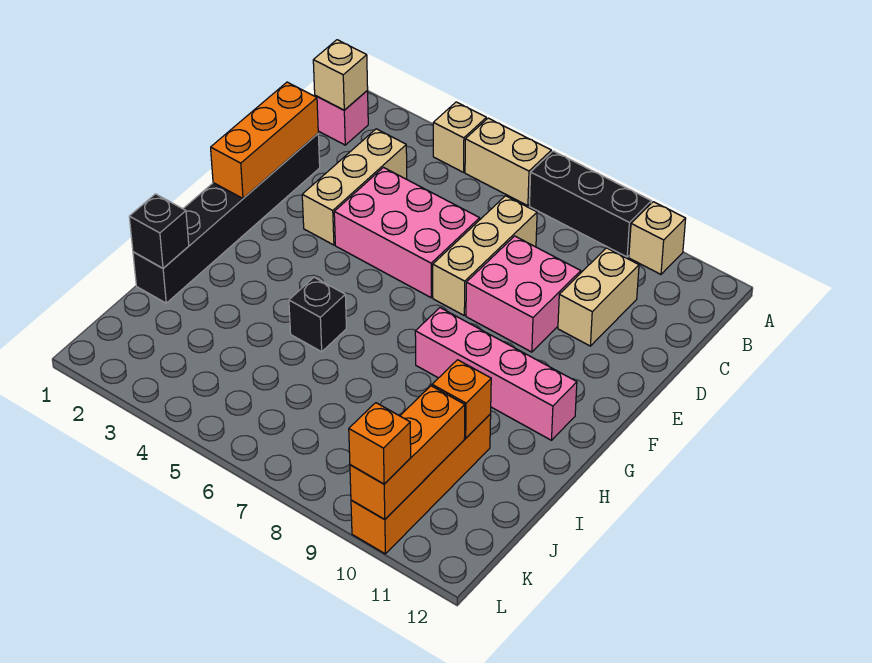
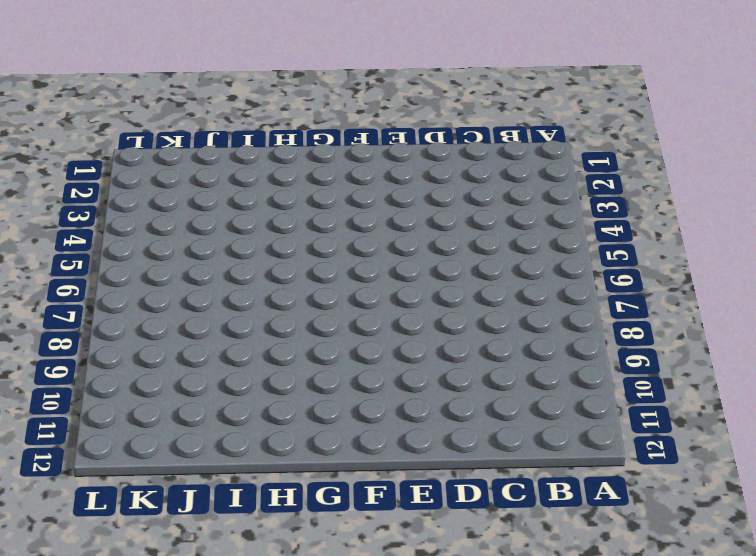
none -> tan 1x1 brick [433,102,486,172]
none -> tan 1x2 brick [465,118,551,206]
none -> black 1x3 brick [530,151,652,257]

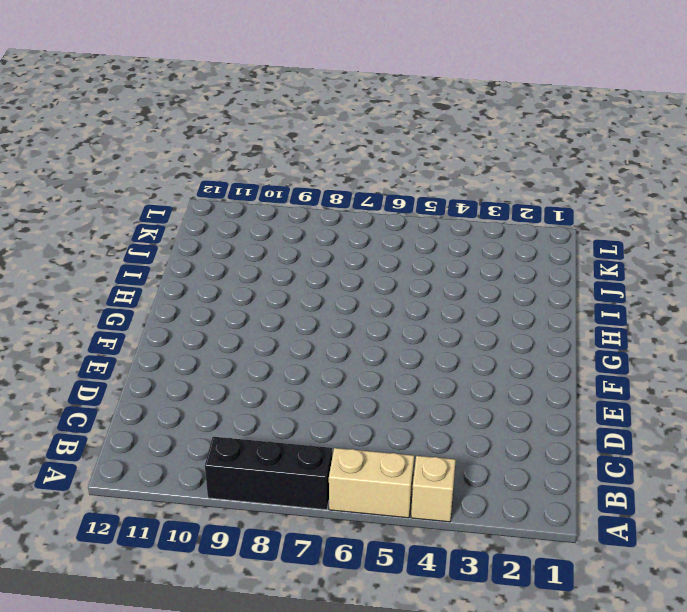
none -> tan 1x1 brick [629,202,686,274]
none -> pink 1x1 brick [315,90,368,145]
none -> tan 1x3 brick [302,129,407,245]

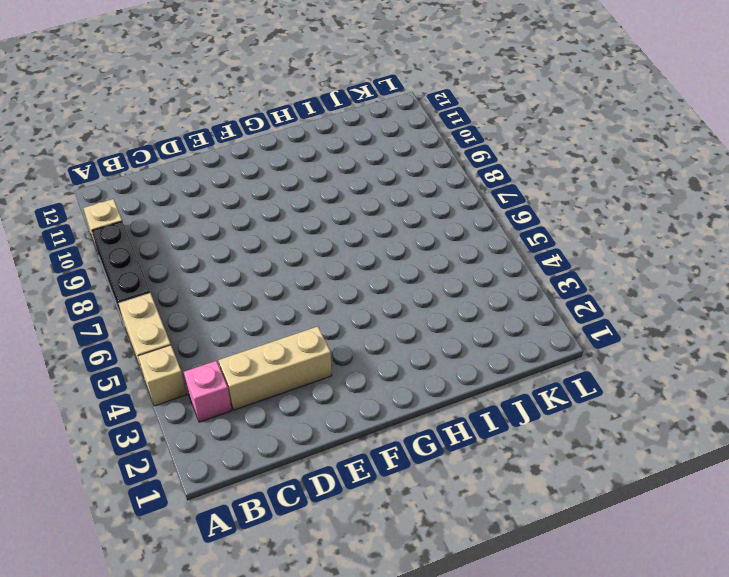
pink 1x1 brick [184,361,232,422] -> pink 1x1 brick moved to [315,90,368,145]
none -> tan 1x3 brick [433,196,537,315]
none -> tan 1x2 brick [558,248,639,346]
none -> black 1x6 brick [133,134,320,303]

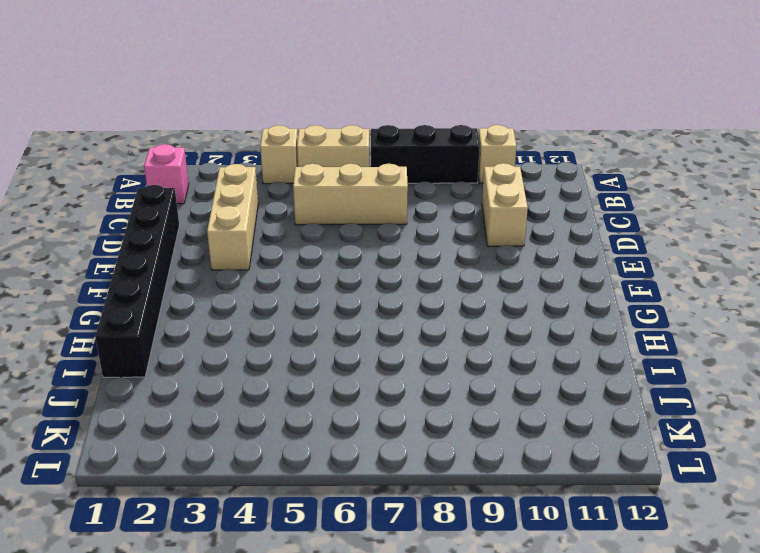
tan 1x3 brick [293,164,408,225] -> tan 1x3 brick turned to [433,196,537,315]
none -> pink 2x3 brick [334,168,480,298]
none -> pink 2x2 brick [466,236,581,352]
none -> pink 1x4 brick [415,308,577,440]

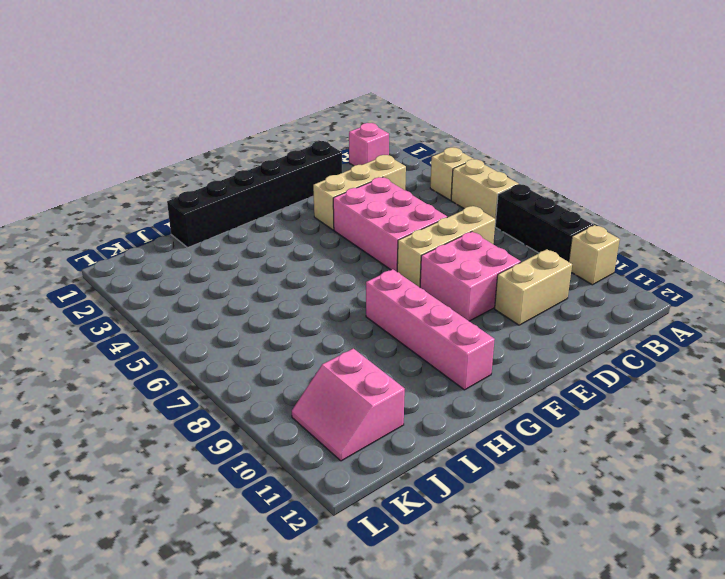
pink 2x2 slope [292,348,405,461] -> orange 1x4 brick [351,414,491,554]
none -> black 1x1 brick [289,277,346,352]
none -> tan 1x1 brick [313,40,368,110]
none -> orange 1x3 brick [211,82,318,198]

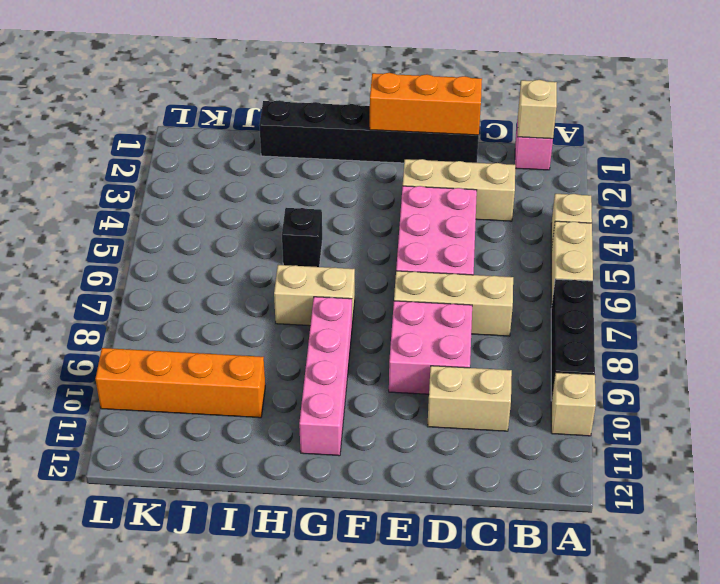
tan 1x2 brick [274,265,355,326] -> none
none -> black 1x1 brick [129,194,189,268]
none -> orange 1x1 brick [432,360,491,438]
none -> orange 1x3 brick [350,386,465,520]

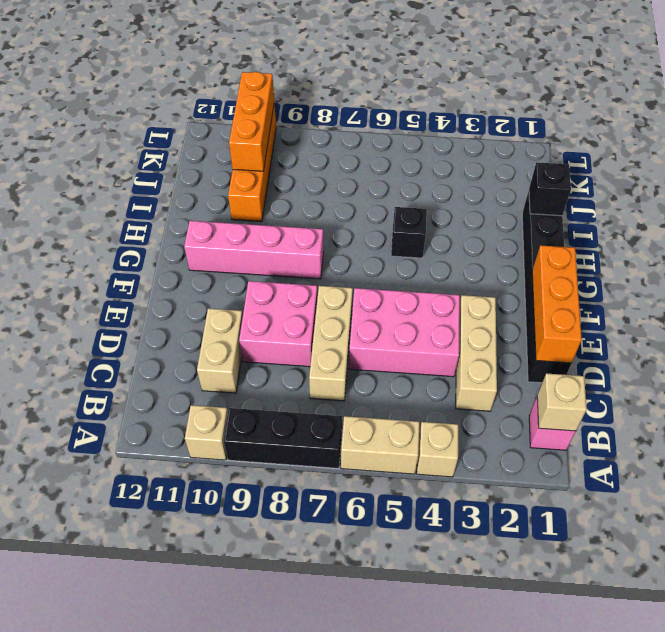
none -> orange 1x1 brick [432,360,491,438]
none -> orange 1x1 brick [349,403,411,484]

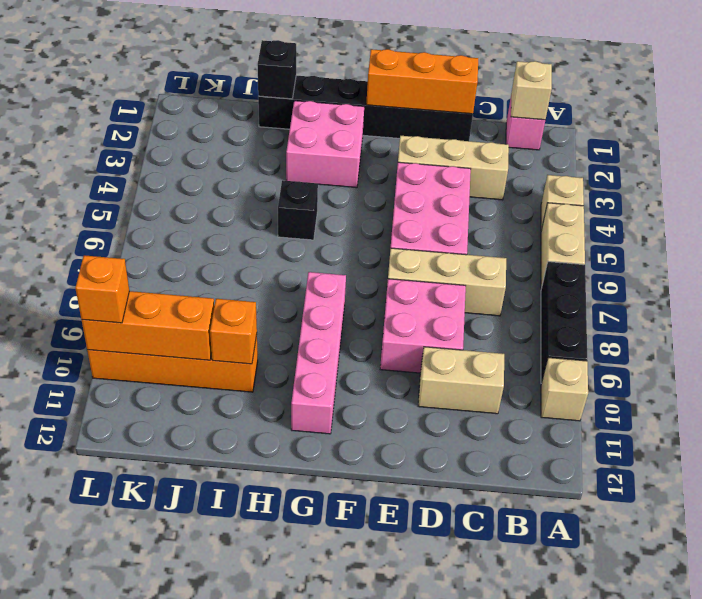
pink 2x2 brick [286,101,364,188] -> none

